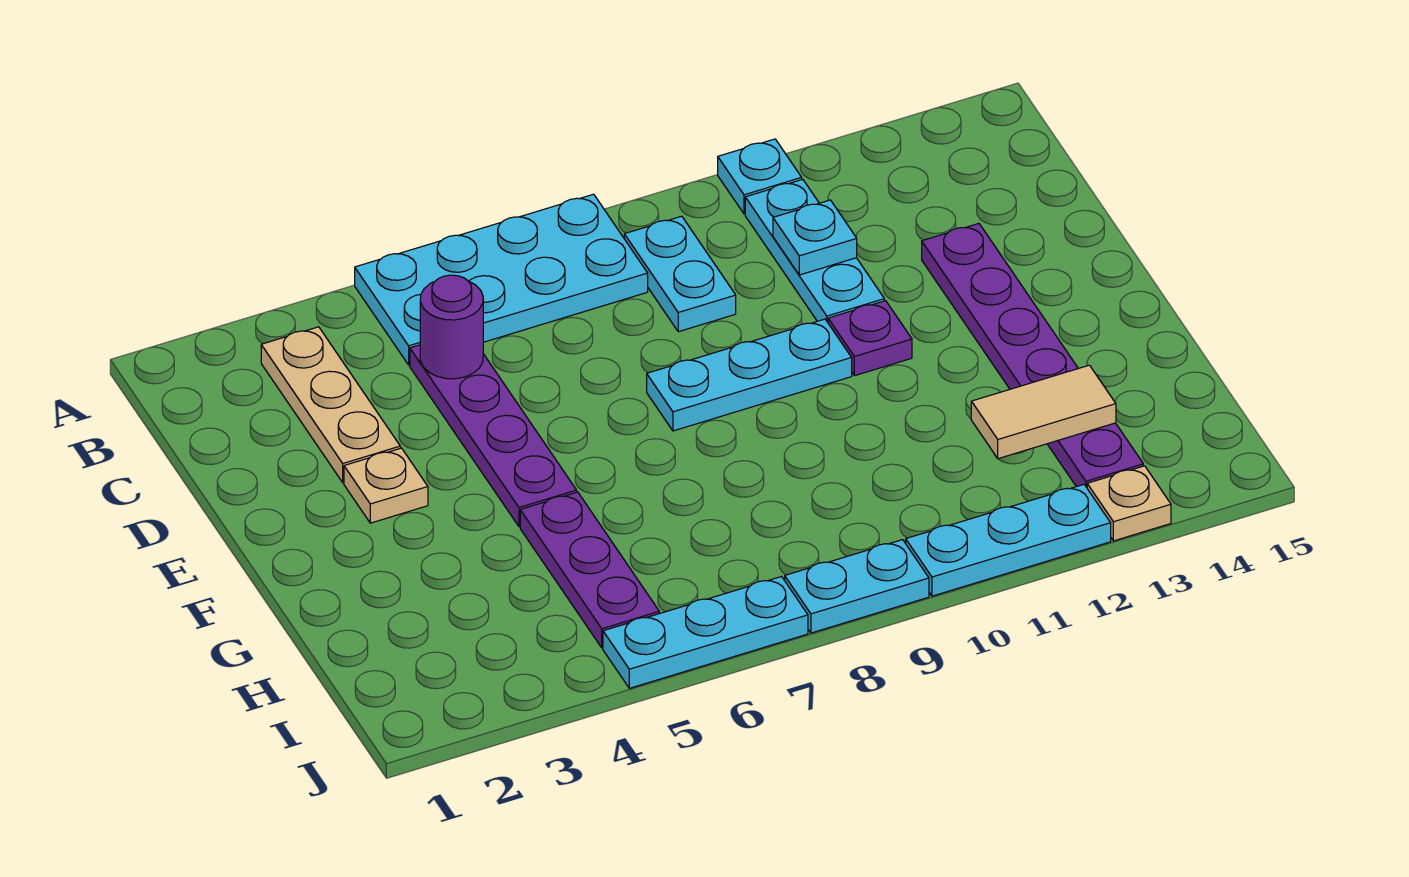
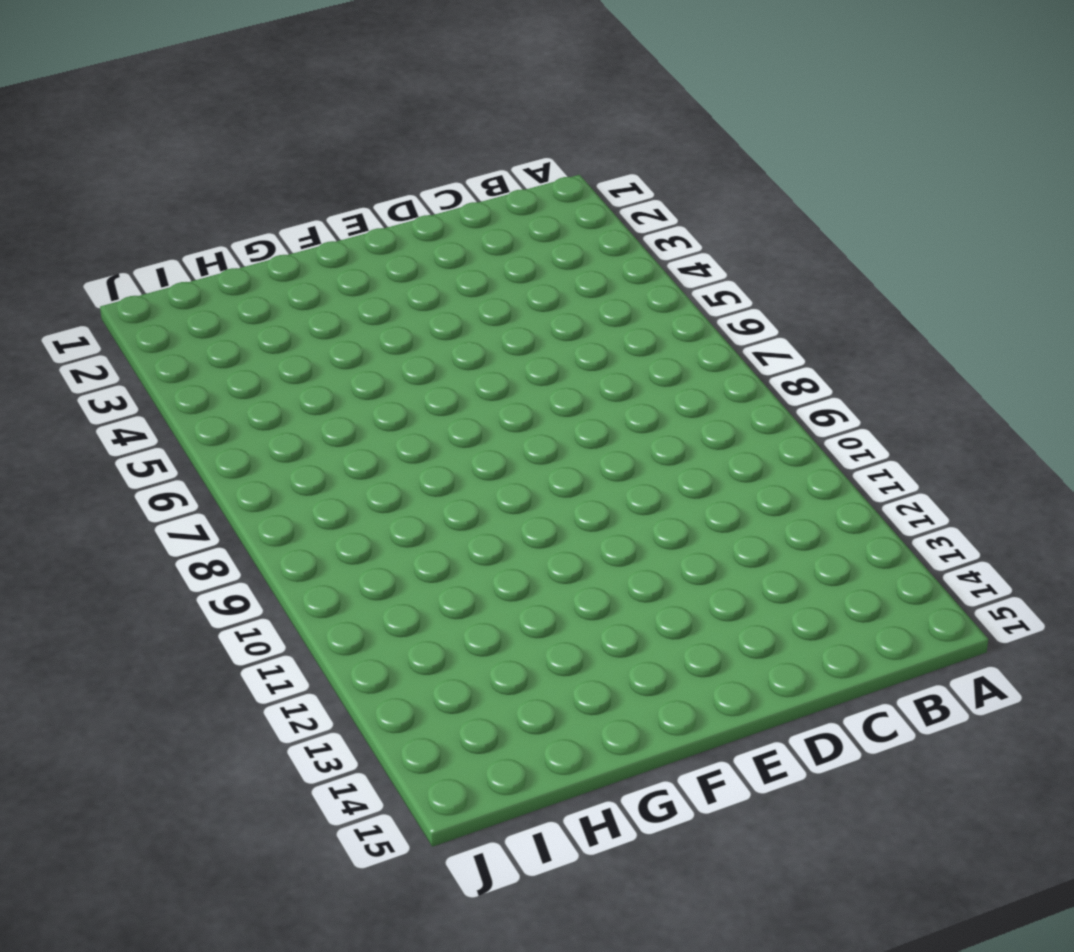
none -> cyan 2x4 plate [355,194,648,365]
none -> cyan 1x1 plate [718,139,802,214]
none -> tan 1x3 plate [261,327,400,483]

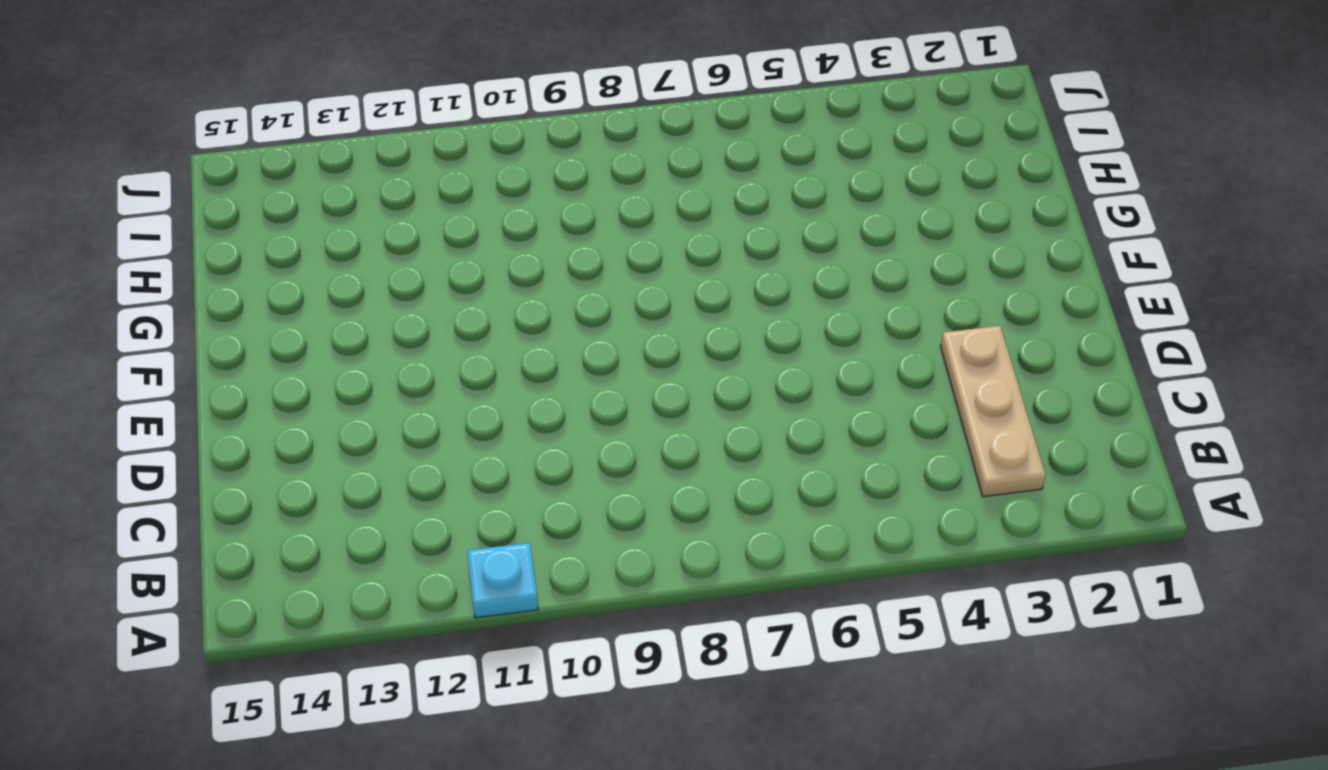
none -> cyan 2x4 plate [355,194,648,365]
none -> cyan 1x2 plate [624,216,736,332]
none -> cyan 1x3 plate [745,179,884,322]

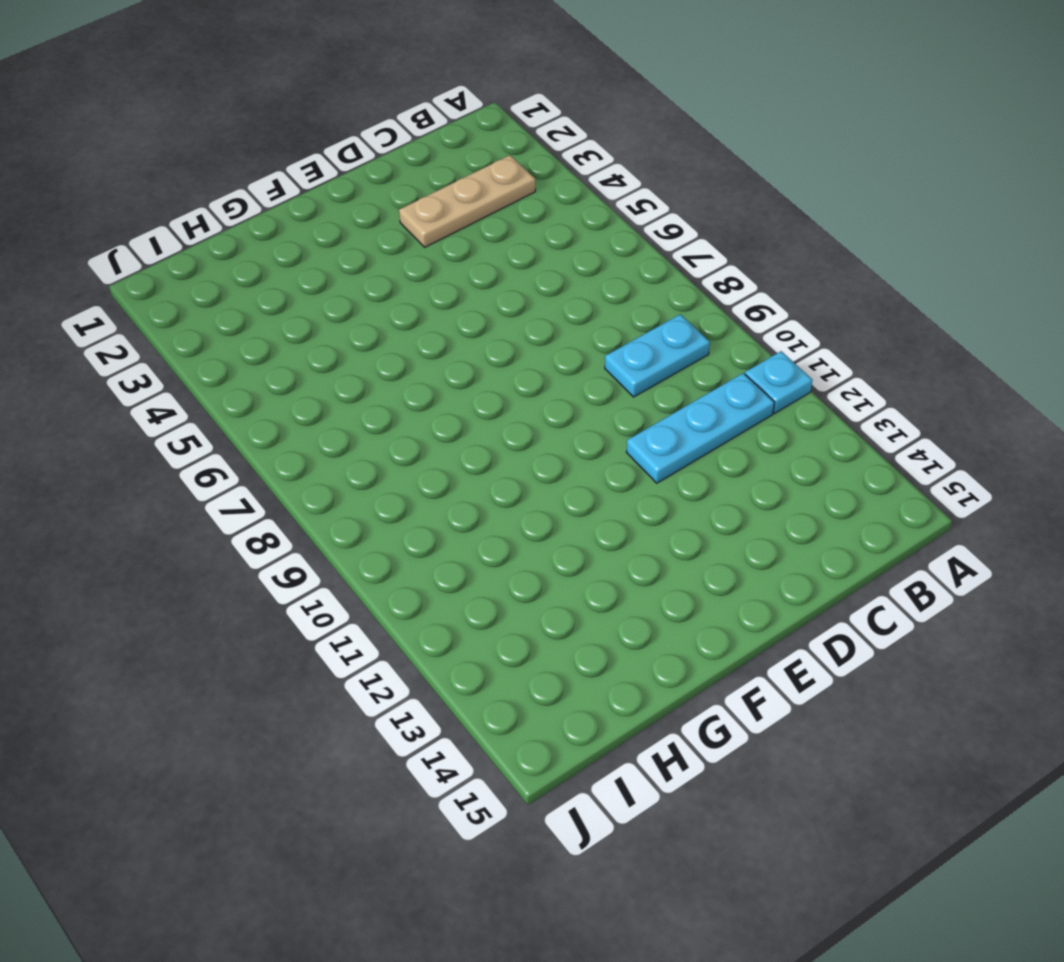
none -> cyan 2x4 plate [355,194,648,365]
none -> purple 1x4 plate [410,345,577,527]
none -> purple 1x6 plate [922,223,1143,487]

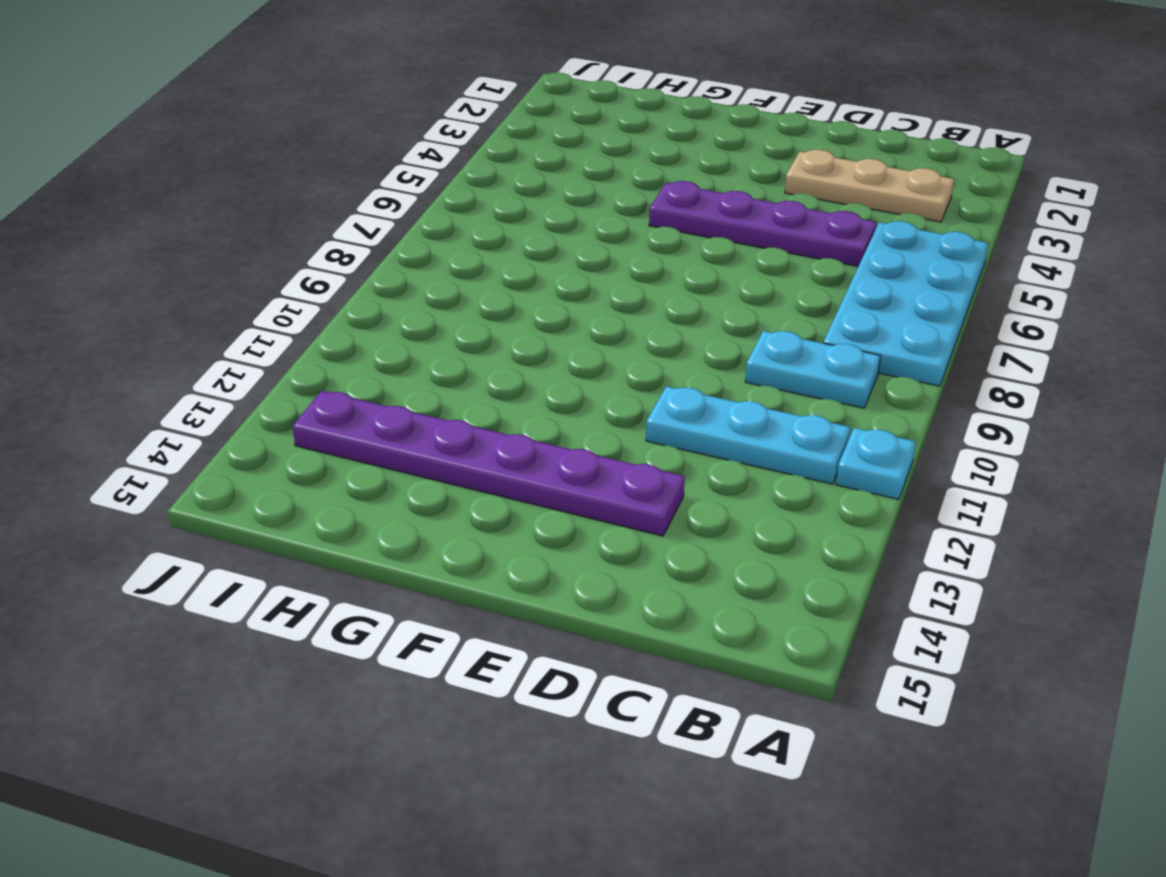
none -> tan 1x1 plate [344,448,428,523]
none -> cyan 1x3 plate [647,319,852,431]
none -> purple 1x1 plate [828,301,912,376]

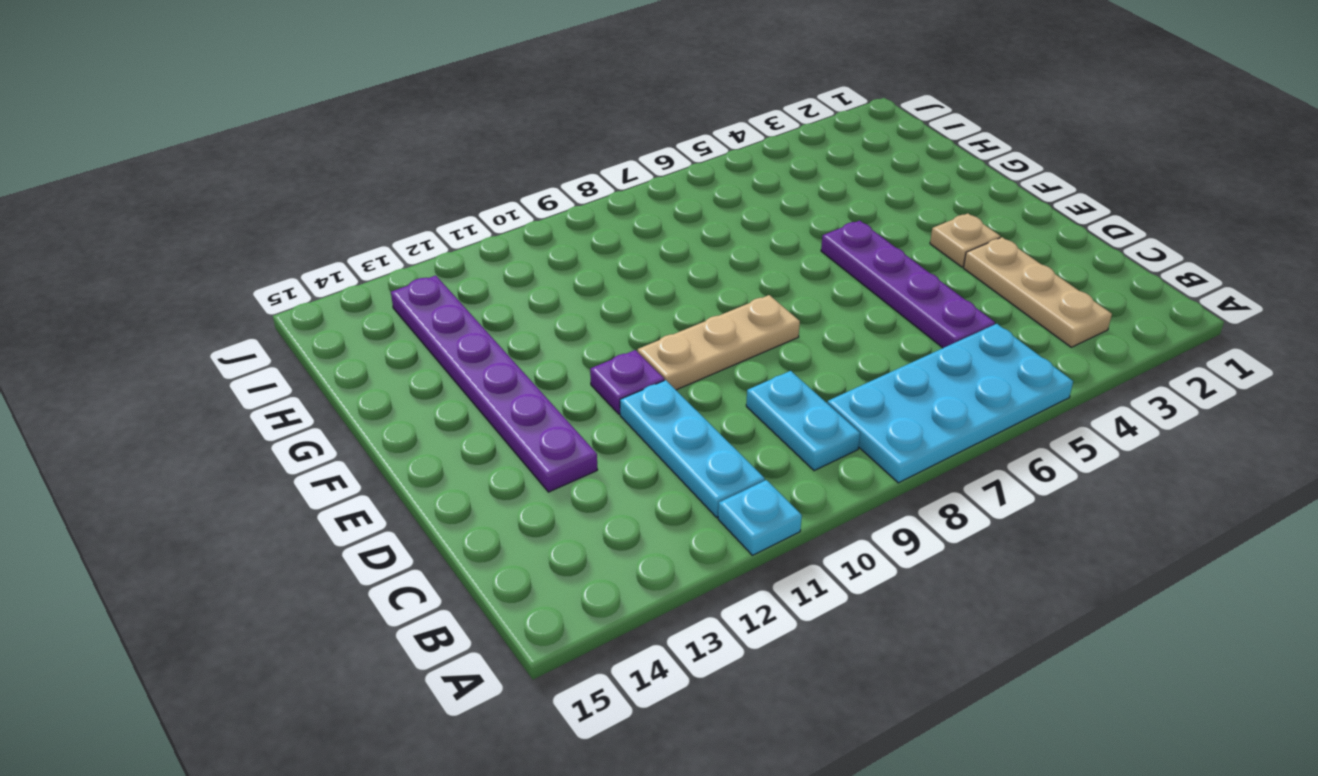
tan 1x3 plate [638,295,800,390] -> cyan 1x3 plate [647,319,852,431]
none -> purple 1x3 plate [520,492,659,648]
none -> cyan 1x3 plate [603,577,808,688]
none -> cyan 1x2 plate [785,540,929,633]

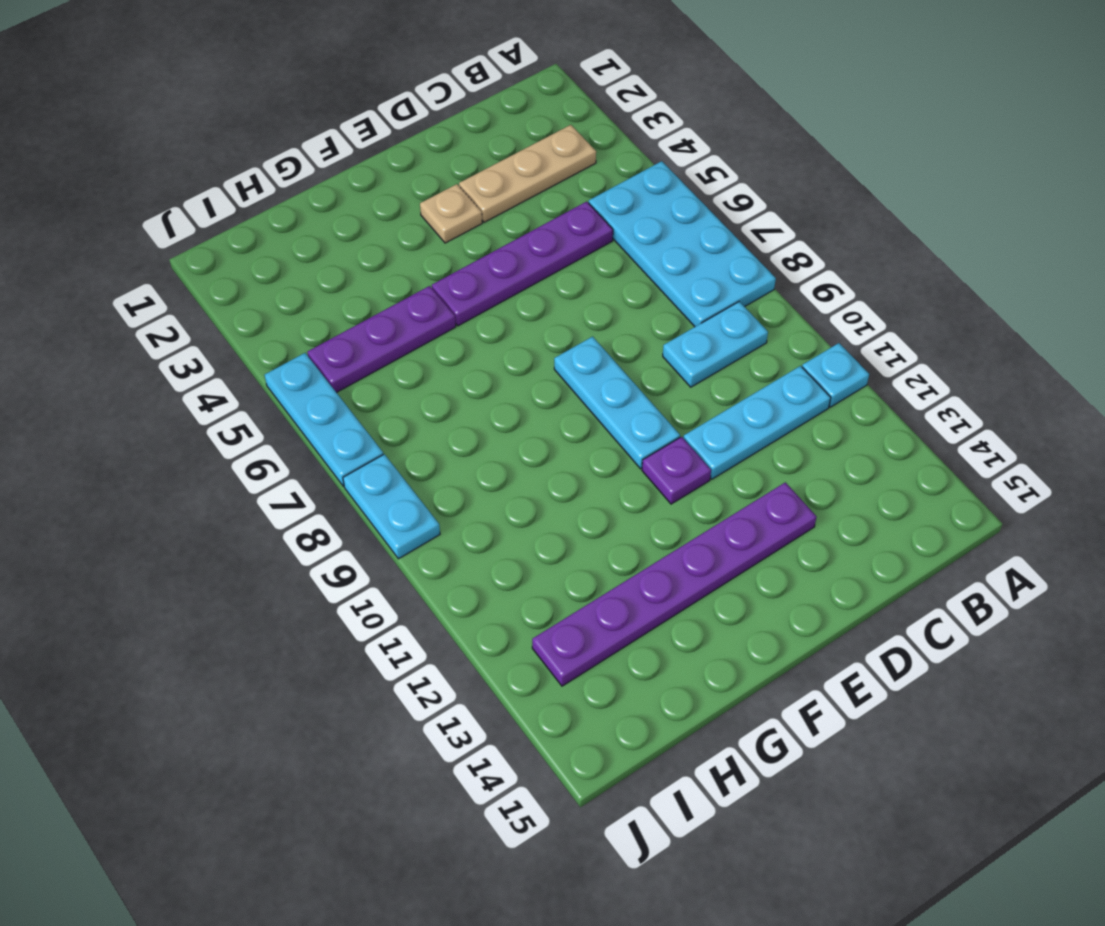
none -> cyan 1x3 plate [906,484,1111,596]
none -> tan 1x1 plate [1087,466,1171,541]
none -> purple 1x1 round brick [420,275,483,379]

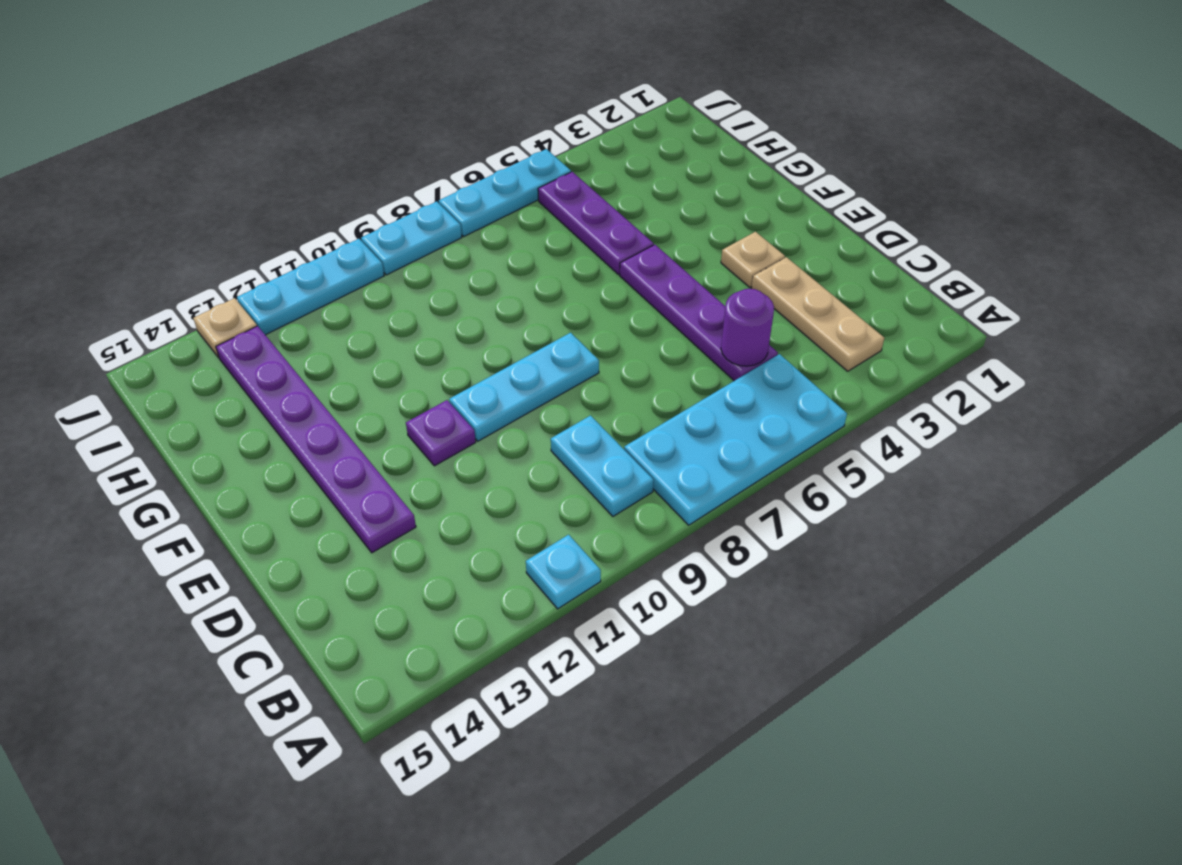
none -> cyan 1x3 plate [745,179,884,322]
none -> cyan 1x1 plate [773,200,857,275]
none -> tan 1x2 tile [971,365,1116,459]

